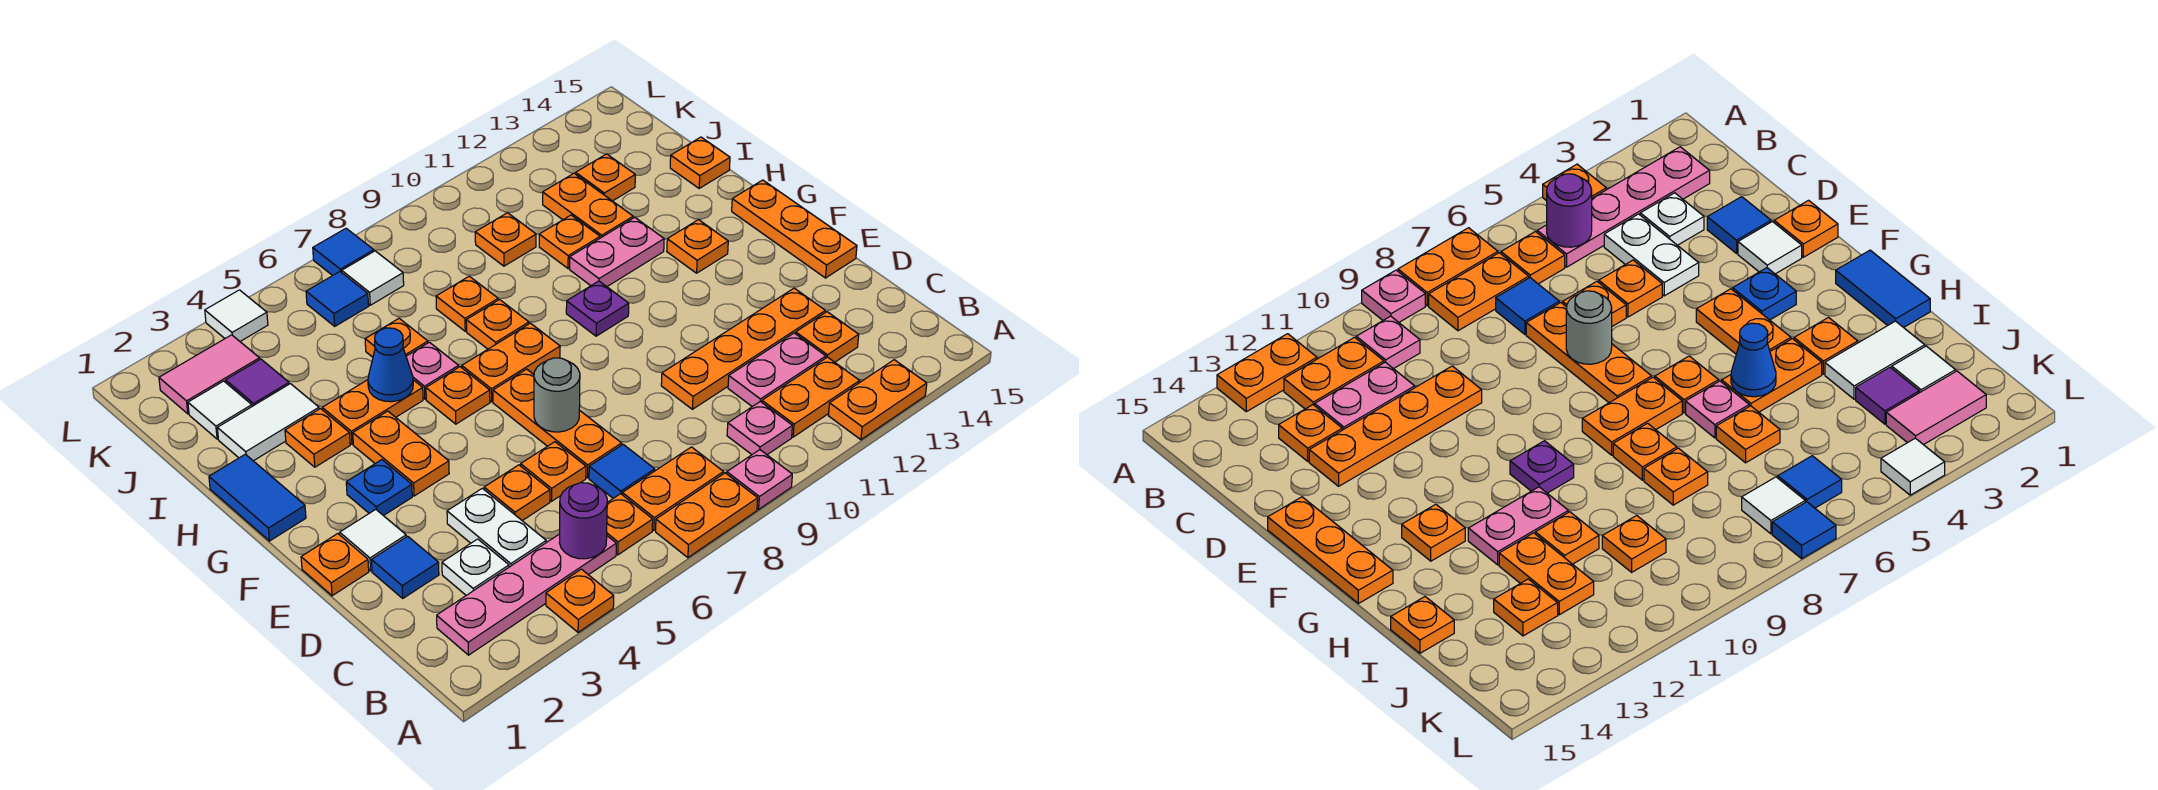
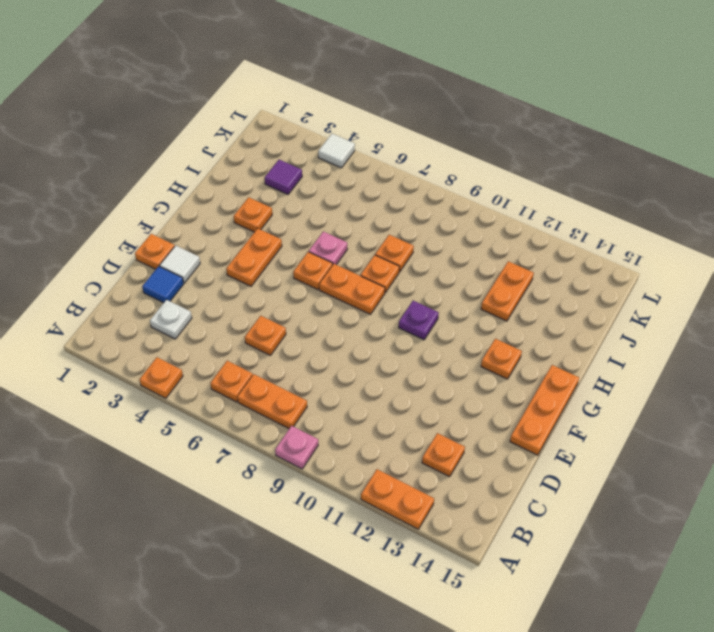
none -> orange 1x2 plate [656,473,758,558]
none -> pink 1x4 plate [437,534,616,655]
none -> pink 1x1 plate [727,401,792,455]
none -> orange 1x2 plate [762,357,860,437]

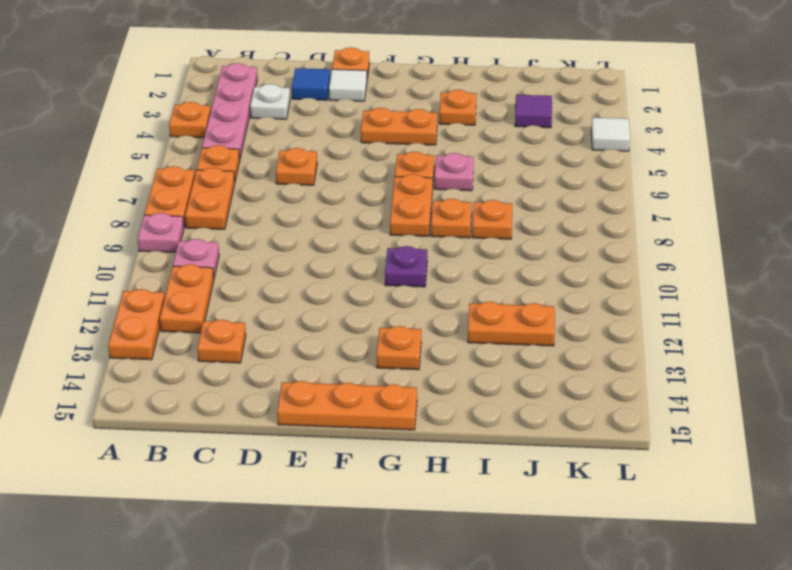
none -> white 1x2 plate [447,488,546,567]
none -> blue 1x1 tile [589,444,655,498]
none -> pink 1x2 plate [728,333,826,407]
none -> orange 1x1 plate [484,465,550,521]

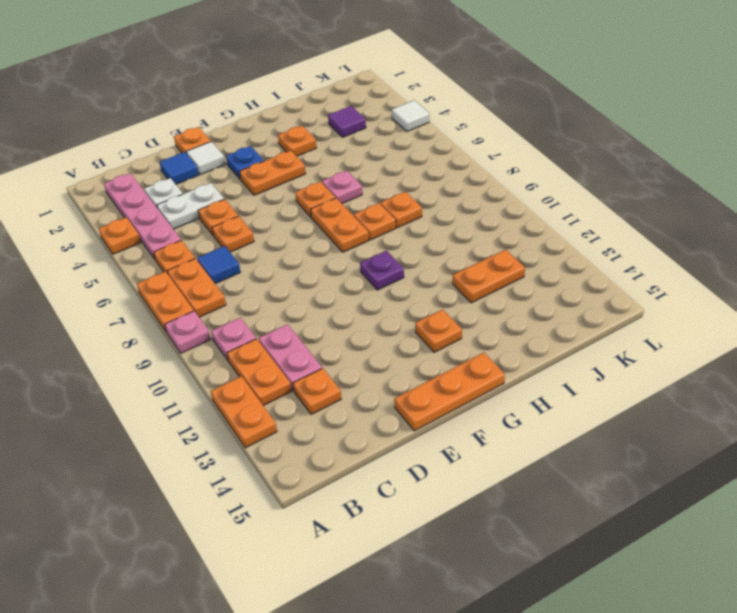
none -> orange 1x3 plate [493,369,622,478]
none -> orange 1x4 plate [661,288,825,409]
none -> blue 1x2 tile [209,454,306,541]
none -> orange 1x2 plate [322,380,423,444]

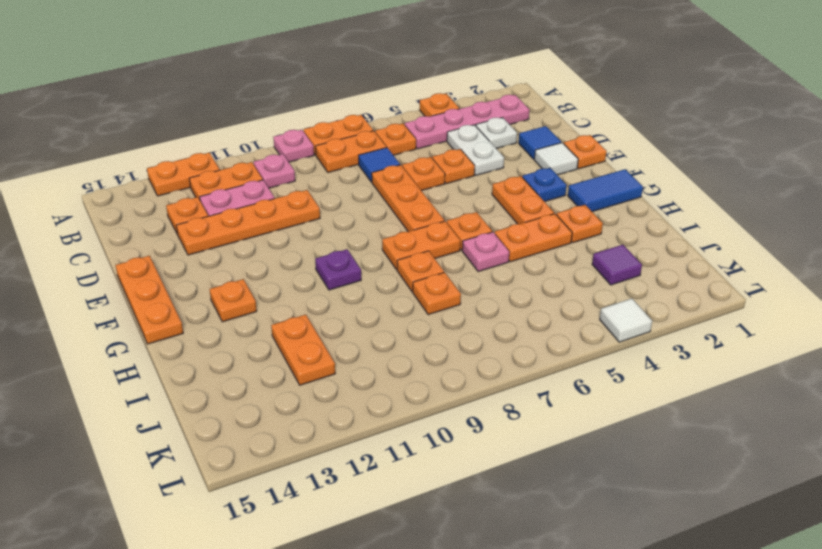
blue 1x2 tile [568,169,643,212] -> blue 1x2 tile turned to [209,454,306,541]
none -> pink 1x2 plate [570,217,664,287]
none -> white 1x2 tile [217,384,319,461]
none -> orange 1x1 plate [365,318,428,357]
none -> orange 1x1 plate [539,215,600,269]

